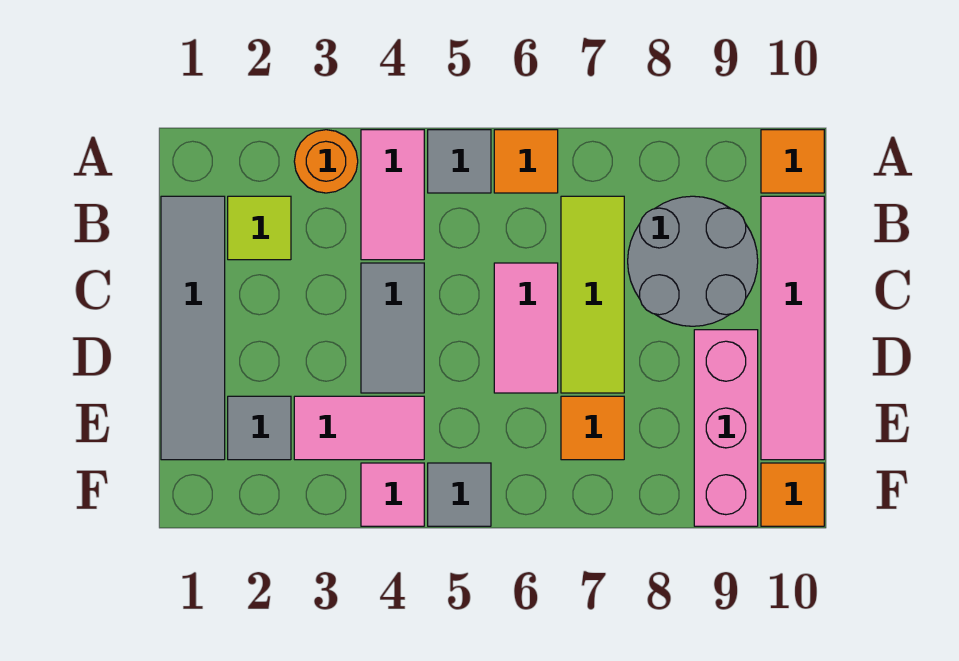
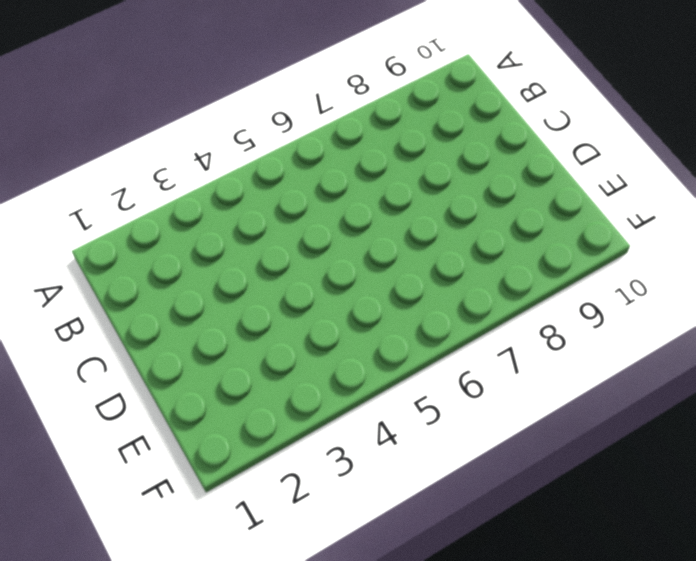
none -> orange 1x1 round brick [294,130,358,193]
none -> pink 1x2 tile [361,130,424,260]
none -> grey 1x1 tile [428,130,491,193]

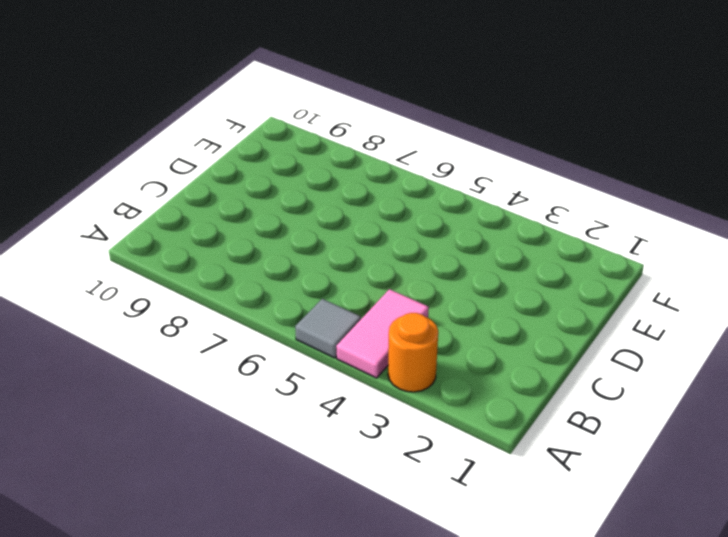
none -> orange 1x1 tile [494,130,558,193]
none -> orange 1x1 tile [761,130,824,193]
none -> grey 1x4 tile [161,196,225,460]

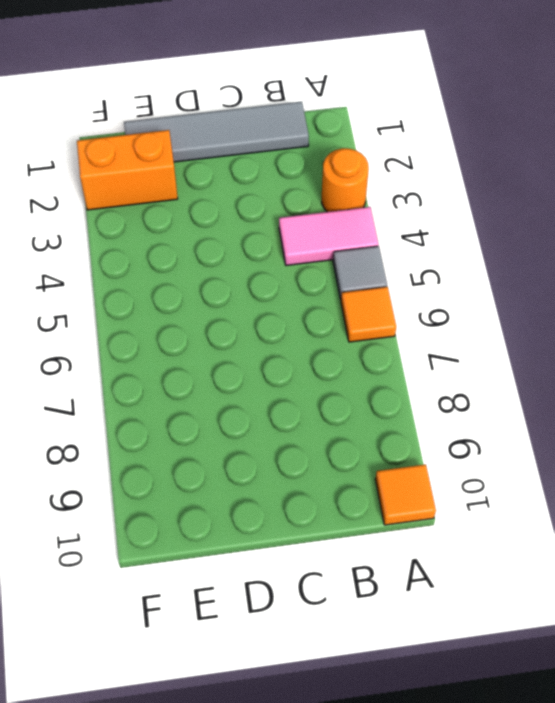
orange 1x2 brick [77,130,178,210] -> grey 1x1 tile [228,396,291,460]
none -> lime 1x1 tile [228,196,291,260]
none -> lime 1x3 tile [561,196,624,393]
none -> grey 2x2 round brick [628,196,758,326]

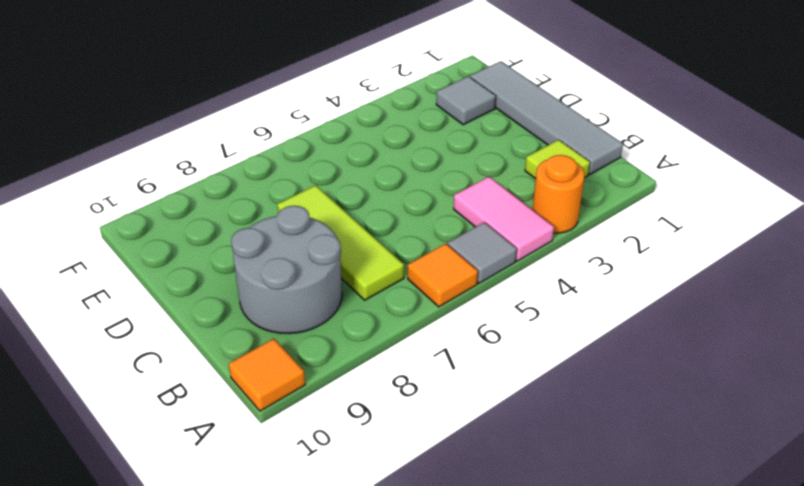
none -> pink 1x4 tile [761,196,824,460]
none -> grey 1x2 tile [361,263,424,393]
none -> pink 1x2 tile [494,263,558,393]

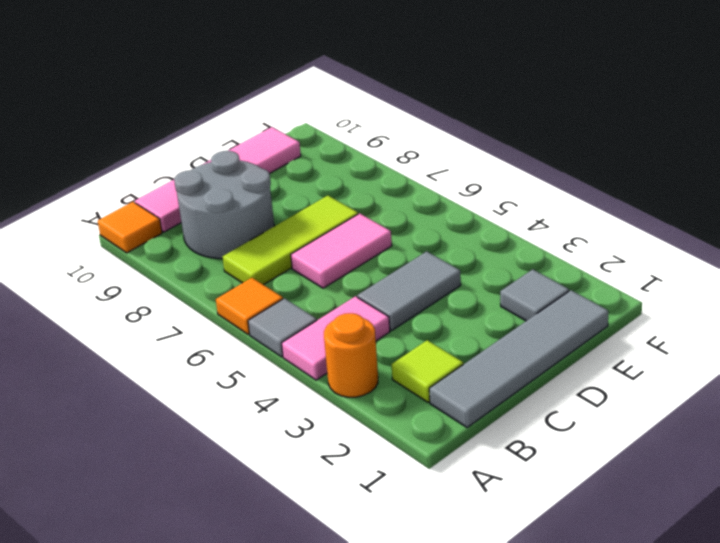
none -> pink 1x3 brick [694,330,758,526]
none -> pink 1x2 tile [294,396,424,460]
none -> orange 1x1 tile [561,396,624,460]

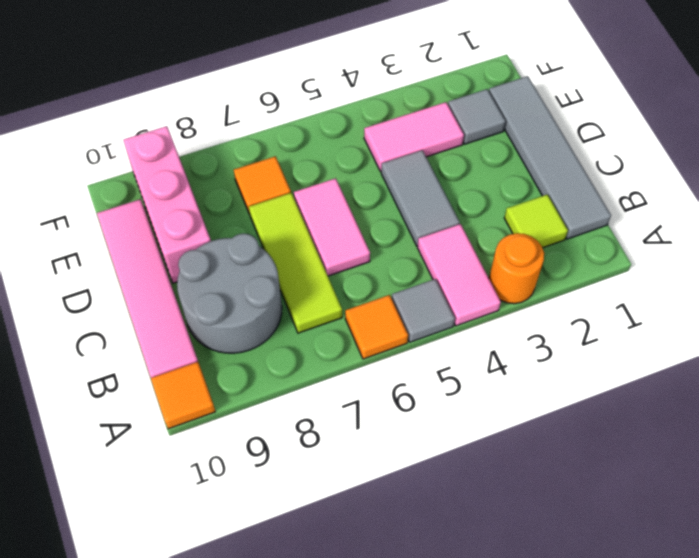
none -> pink 1x1 tile [361,463,424,526]
none -> grey 1x1 tile [428,463,491,526]
none -> orange 1x1 tile [761,463,824,526]

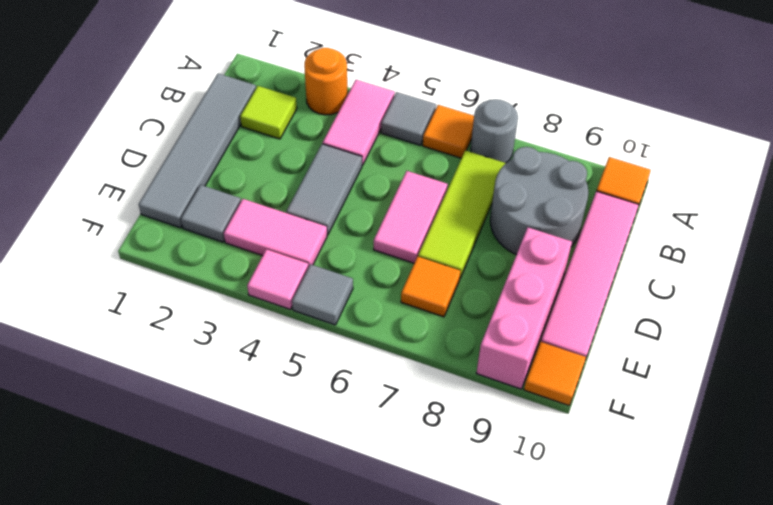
grey 1x1 round brick [471,99,518,163] -> none

